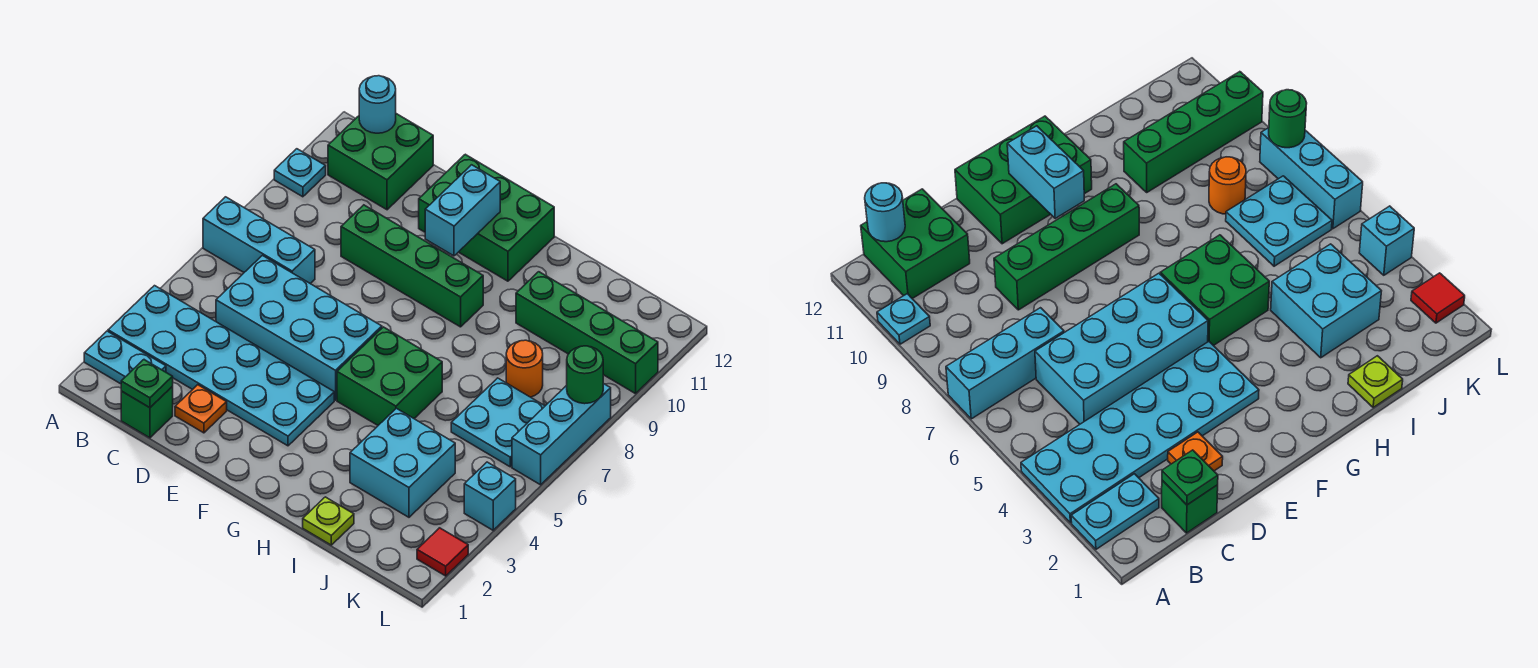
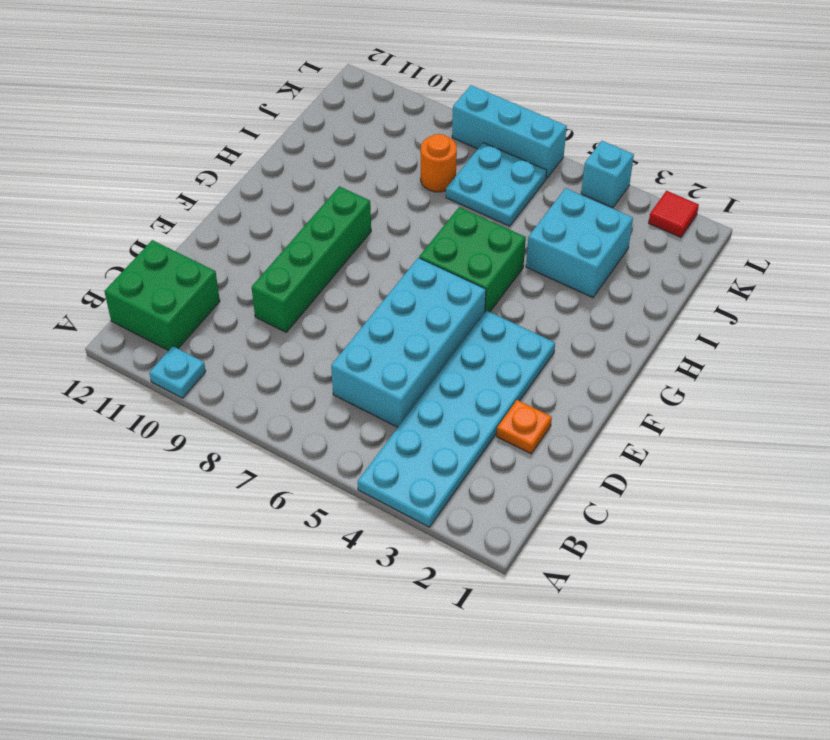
none -> cyan 1x2 plate [84,331,166,384]
none -> cyan 1x3 brick [203,197,315,284]
none -> green 1x1 brick [121,387,173,438]

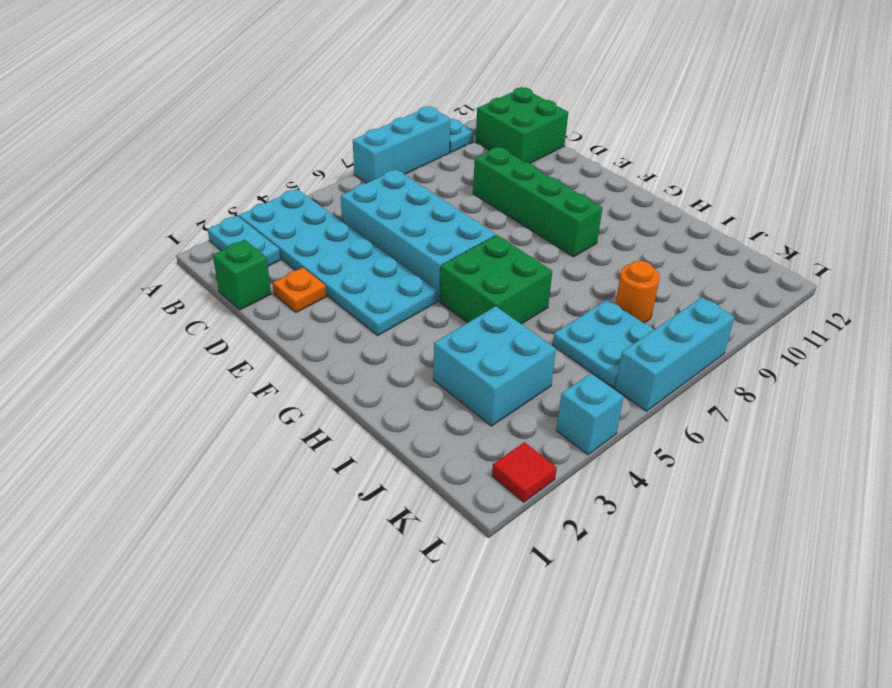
cyan 1x3 brick [353,106,451,183] -> cyan 1x3 brick turned to [203,197,315,284]
none -> green 2x3 brick [419,154,554,281]
none -> lime 1x1 plate [303,497,354,545]
none -> green 1x4 brick [516,272,658,394]

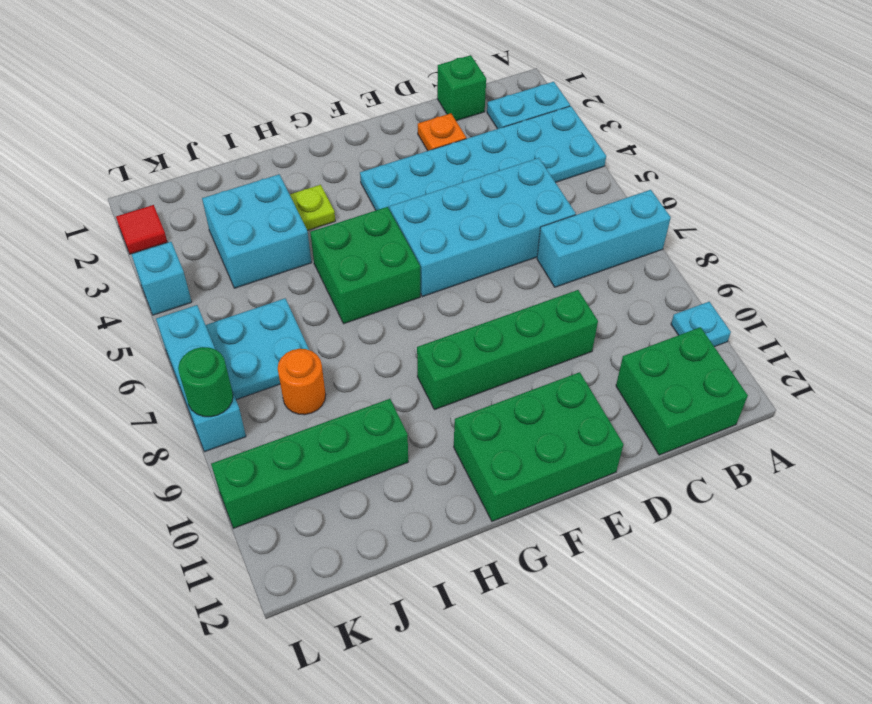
lime 1x1 plate [290,185,335,231] -> lime 1x1 plate moved to [303,497,354,545]
none -> cyan 1x1 round brick [359,76,396,133]
none -> green 1x1 plate [121,360,173,408]
none -> cyan 1x2 brick [425,165,500,256]

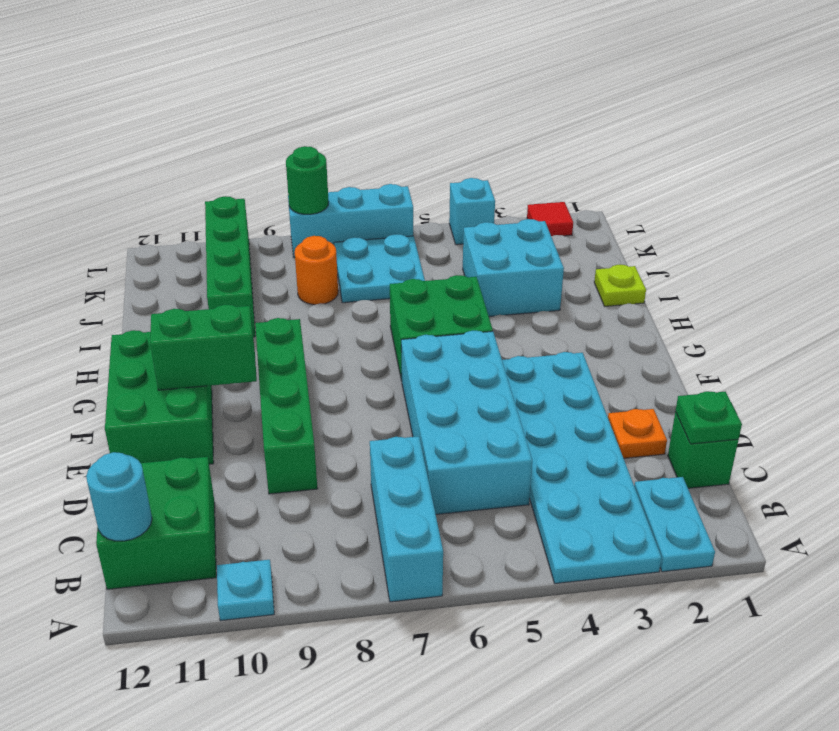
green 1x2 brick [150,304,257,390] -> cyan 1x2 brick [425,165,500,256]

